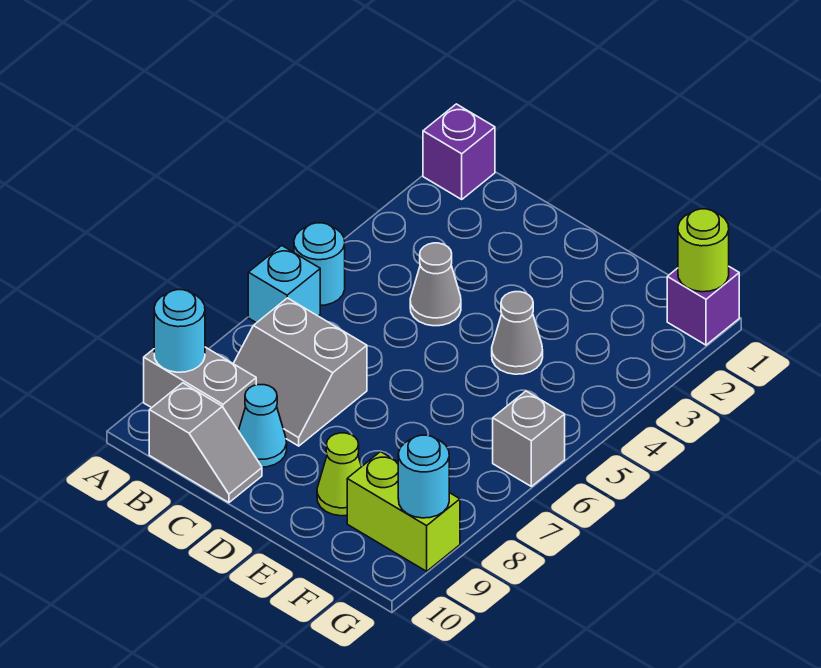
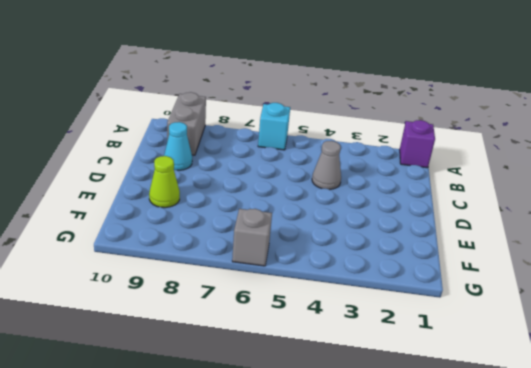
none -> cyan 1x1 round brick [294,223,345,305]
none -> grey 2x2 slope [233,298,367,446]
none -> grey 1x2 slope [149,383,262,503]

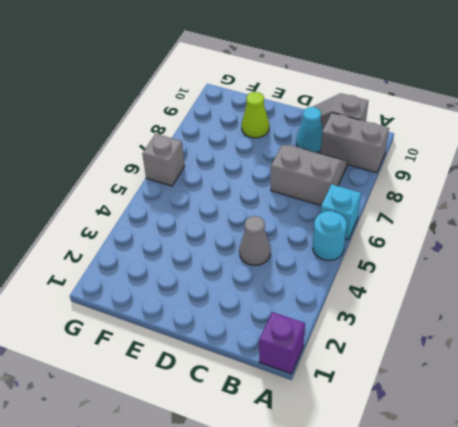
none -> grey 1x1 cone [492,292,543,374]
none -> lime 1x2 brick [347,452,460,571]
none -> purple 1x1 brick [667,267,739,345]

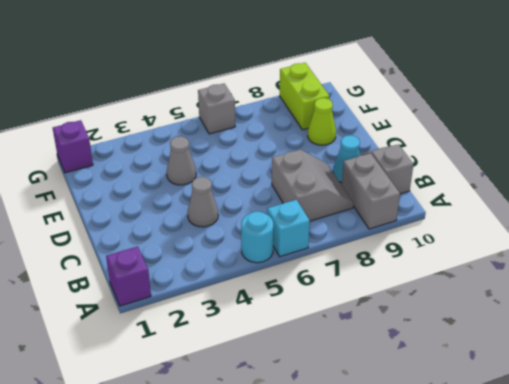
none -> cyan 1x1 round brick [154,290,205,372]
none -> lime 1x1 round brick [678,209,729,292]
none -> cyan 1x1 round brick [398,435,449,518]

